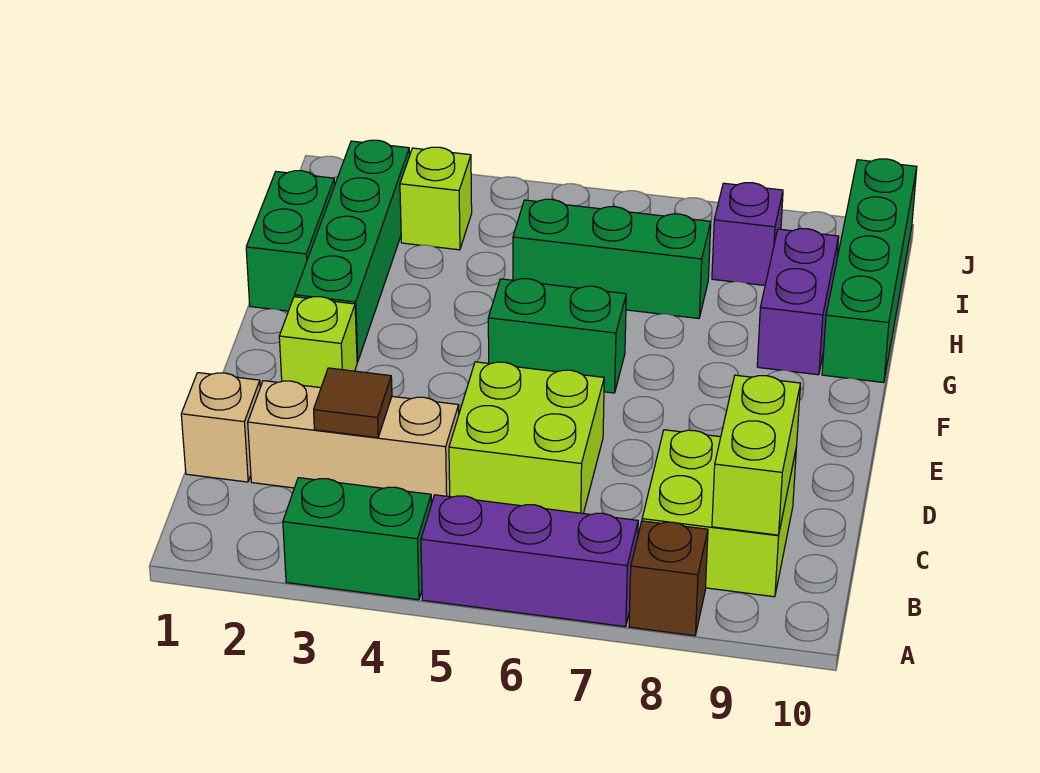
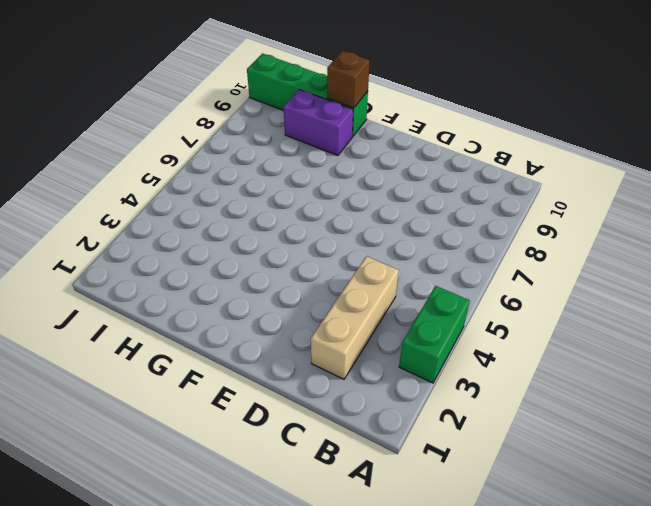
brown 1x1 brick [327,51,370,108] -> brown 1x1 brick moved to [629,521,708,636]
none -> purple 1x3 brick [421,495,638,627]
none -> lime 2x2 brick [642,430,796,597]
none -> tan 1x1 brick [181,373,260,482]

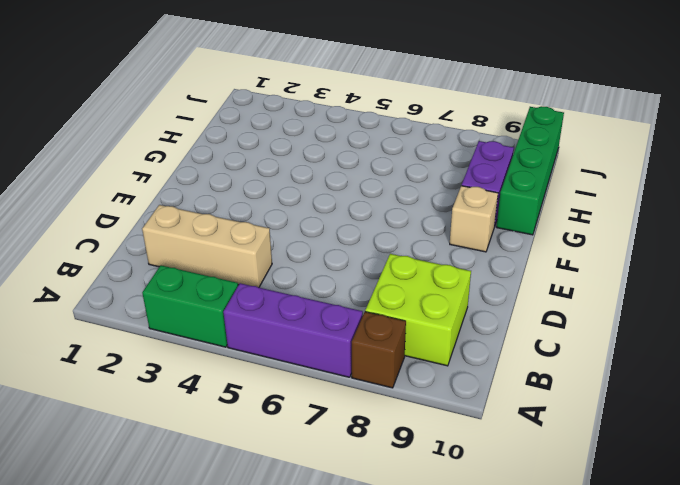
tan 1x1 brick [450,186,498,252] -> tan 1x1 brick moved to [181,373,260,482]
none -> lime 2x2 brick [449,362,604,514]
none -> lime 1x1 brick [279,297,357,388]
none -> green 1x4 brick [295,140,410,362]

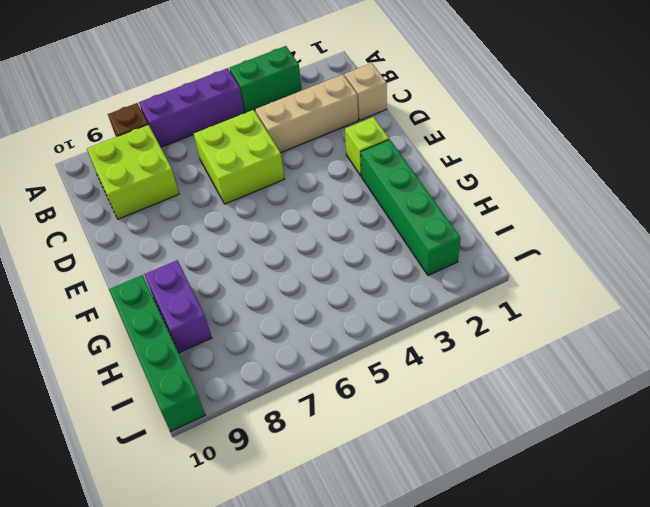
none -> green 1x2 brick [488,279,626,393]
none -> green 1x2 brick [246,171,335,311]
none -> green 1x3 brick [513,199,711,319]

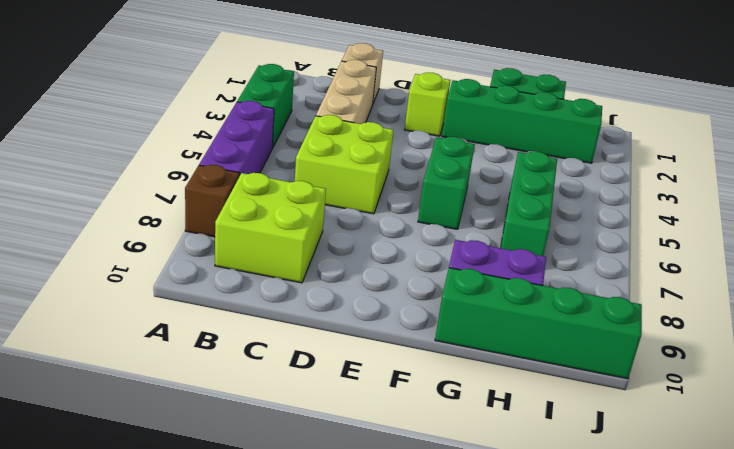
none -> lime 1x1 brick [400,147,472,250]
none -> purple 1x1 brick [712,183,783,285]
none -> lime 1x2 brick [712,375,800,535]

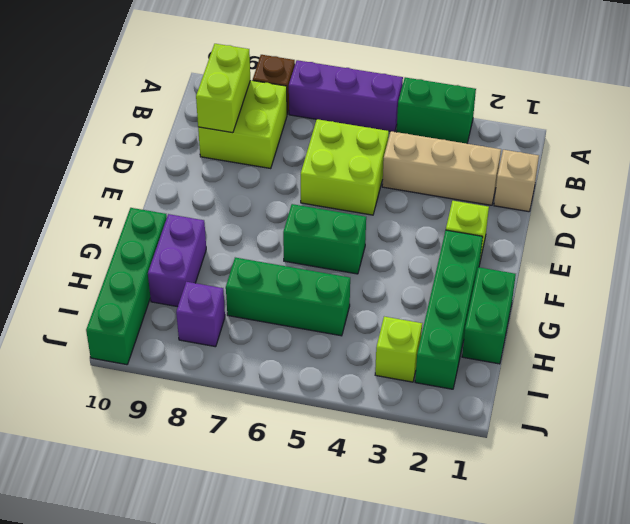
none -> brown 1x1 tile [314,368,392,438]

